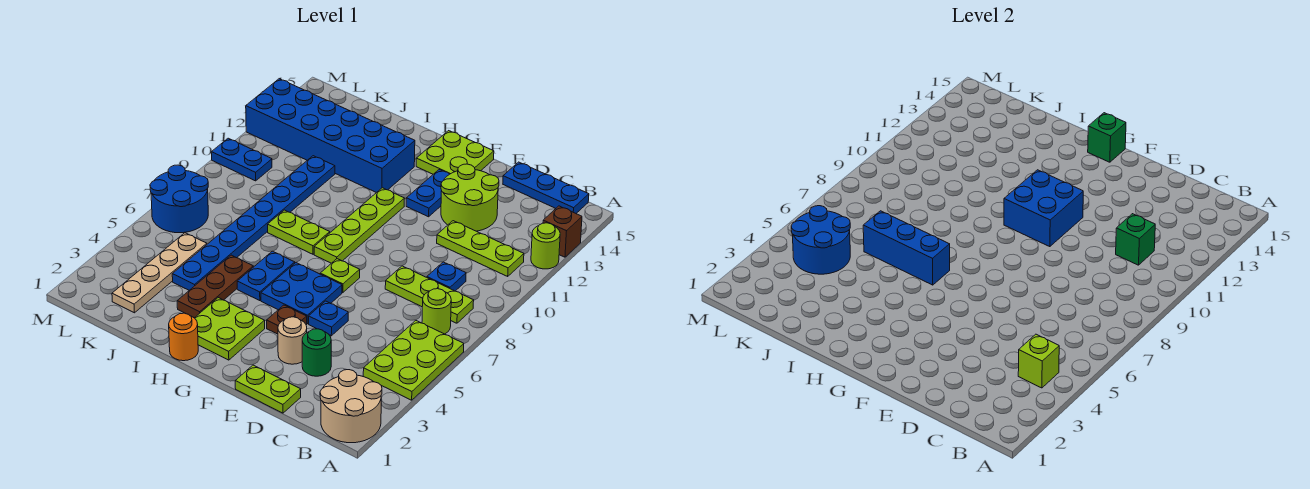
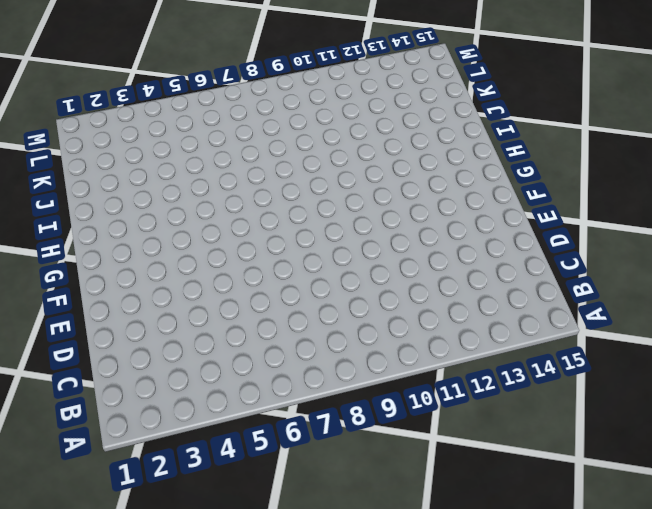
none -> tan 2x2 round brick [320,370,382,443]
none -> lime 2x3 plate [363,321,464,400]
none -> lime 1x1 round brick [531,223,560,269]
none -> brown 1x1 brick [543,206,582,257]

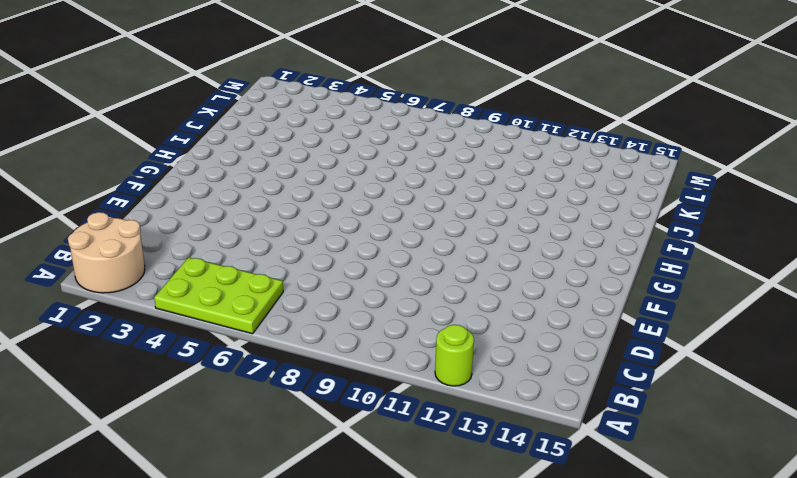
none -> brown 1x1 brick [543,206,582,257]
none -> lime 1x1 round brick [422,289,451,334]
none -> lime 1x3 plate [385,266,474,323]
none -> lime 1x3 plate [437,221,524,276]

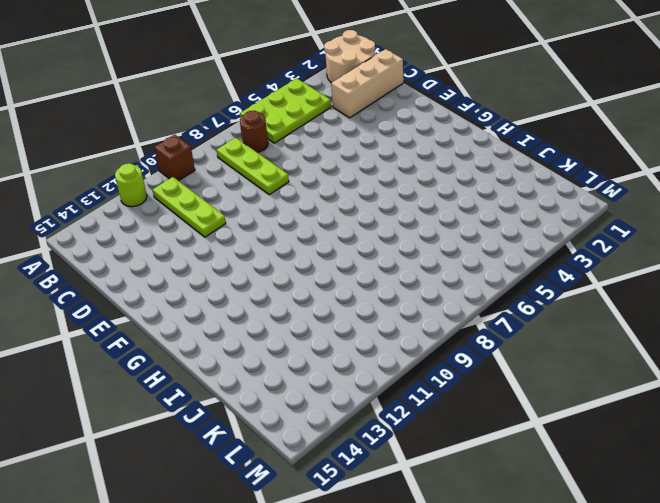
brown 1x1 brick [154,135,195,181] -> brown 1x1 brick moved to [543,206,582,257]
brown 1x1 round brick [240,111,268,152] -> lime 1x1 round brick [422,289,451,334]
tan 1x3 brick [331,49,403,118] -> none
none -> blue 1x3 plate [503,162,589,213]
none -> blue 1x1 plate [427,262,466,291]
none -> lime 1x2 plate [235,365,301,413]
none -> green 1x1 round brick [302,329,331,376]

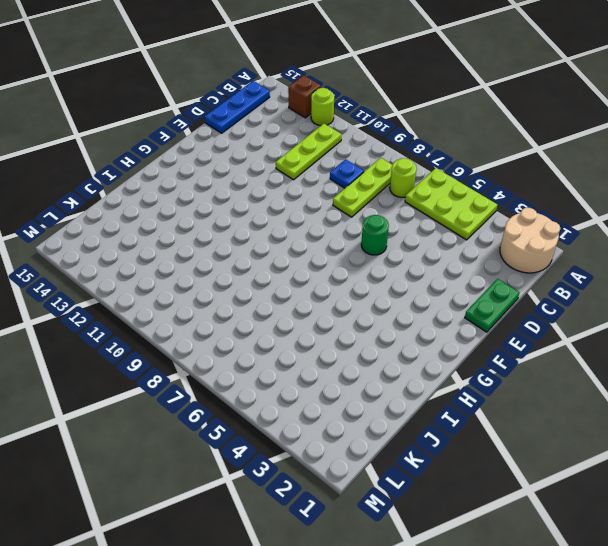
green 1x2 plate [465,279,520,332] -> lime 1x2 plate [235,365,301,413]
green 1x1 round brick [361,215,389,255] -> green 1x1 round brick moved to [302,329,331,376]
none -> lime 2x2 round brick [441,164,499,231]
none -> tan 1x1 round brick [278,317,307,364]
none -> blue 1x1 plate [309,301,348,336]
none -> brown 1x1 plate [267,305,307,334]

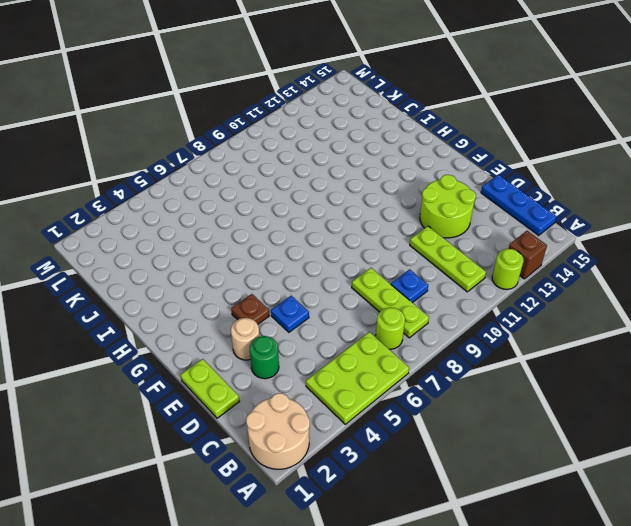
none -> blue 2x2 plate [261,263,342,324]
none -> lime 1x1 plate [320,259,360,293]
none -> blue 1x2 plate [406,170,449,217]
none -> lime 2x2 plate [416,131,494,174]

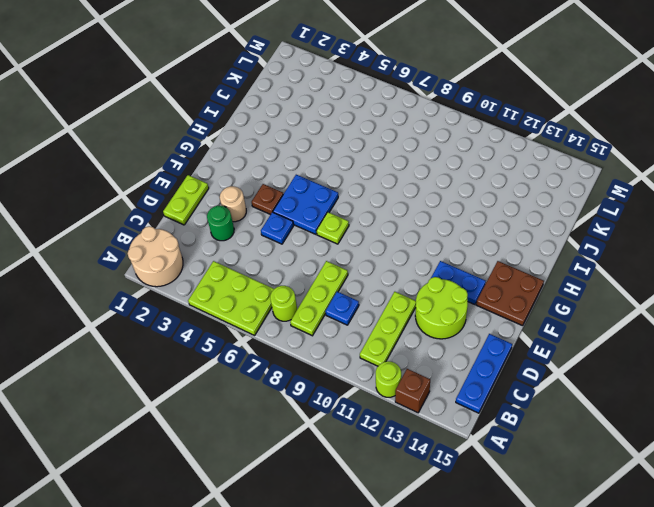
brown 2x2 plate [476,261,544,326] -> lime 2x2 plate [416,131,494,174]
none -> lime 2x2 plate [195,298,265,360]
none -> lime 1x4 plate [314,188,405,263]
none -> orange 1x1 round brick [169,313,198,361]
none -> blue 1x2 plate [237,251,295,301]

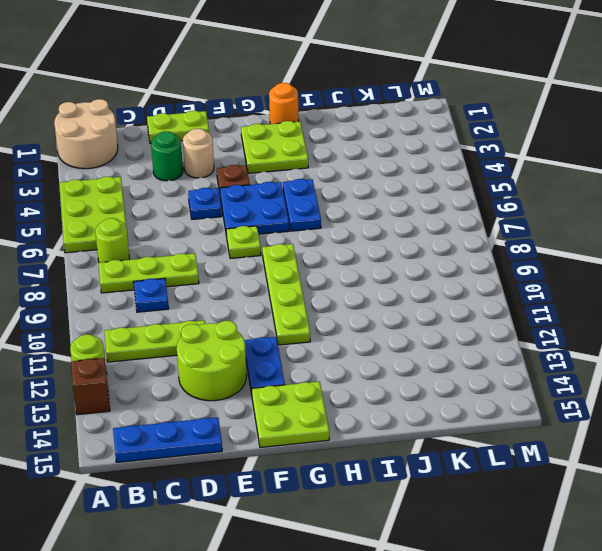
none -> lime 1x2 plate [268,210,330,254]
none -> blue 2x6 brick [246,79,415,193]
none -> brown 1x3 plate [177,255,253,318]
none -> blue 1x8 plate [172,156,335,290]

